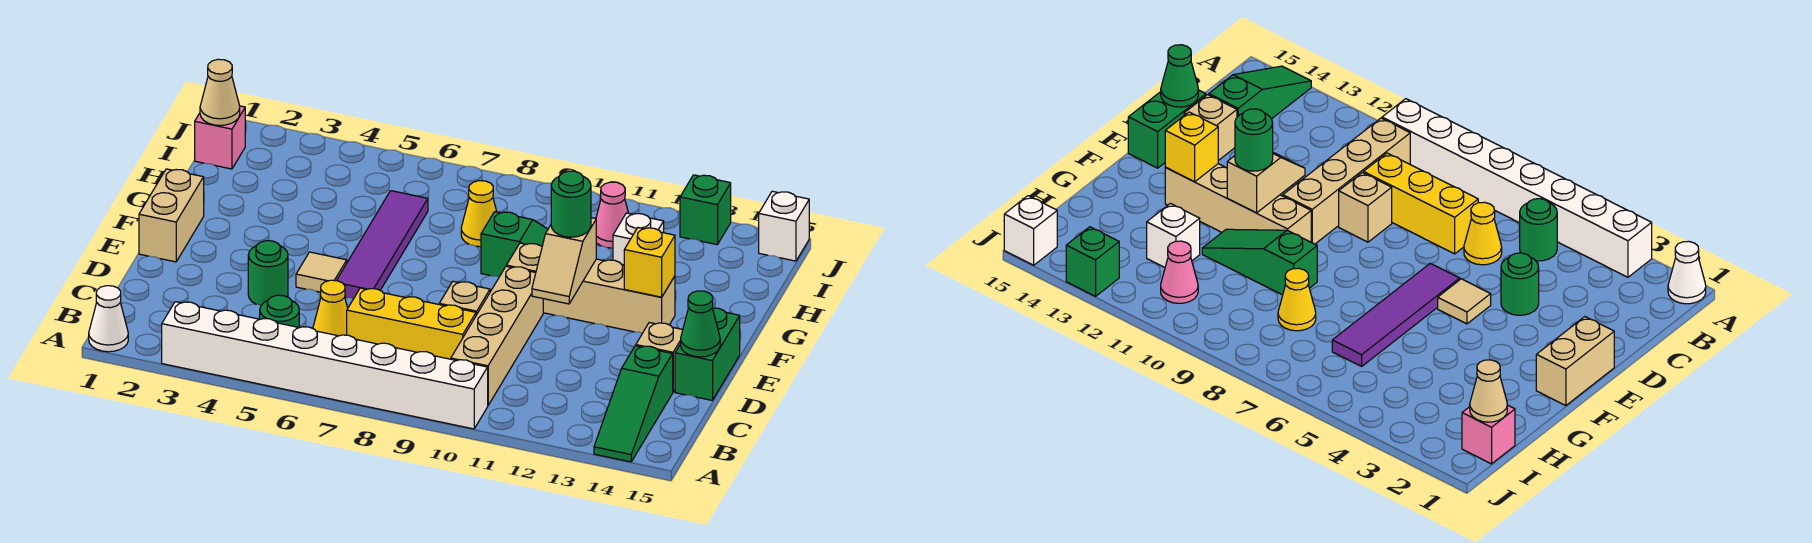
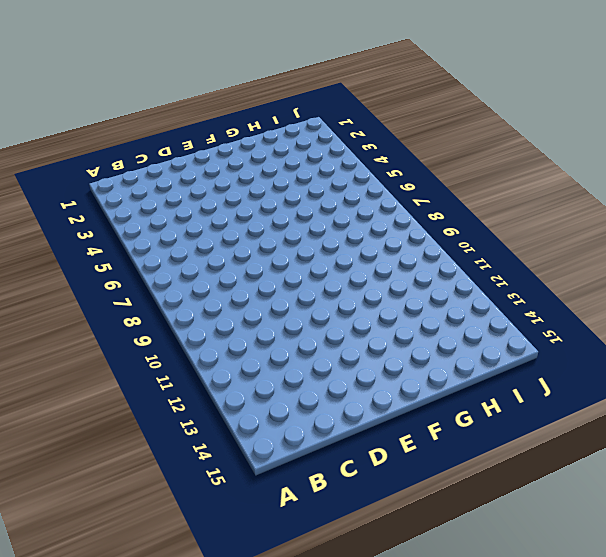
none -> white 1x1 cone [89,286,128,352]
none -> white 1x8 brick [162,302,488,429]
none -> green 1x3 slope [594,346,673,462]

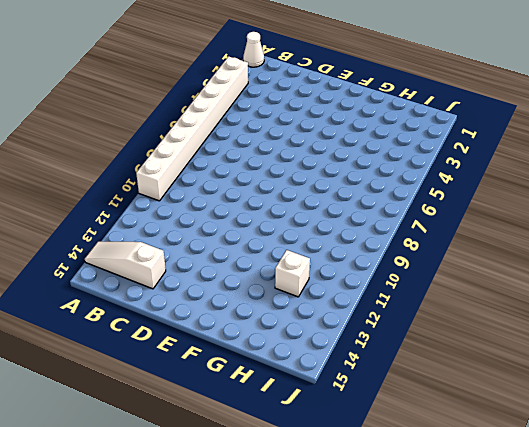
white 1x3 slope [85,242,166,289] -> green 1x3 slope [594,346,673,462]
none -> green 1x1 round brick [260,295,299,327]
none -> tan 1x4 brick [451,266,543,405]
none -> yellow 1x1 cone [313,280,348,336]

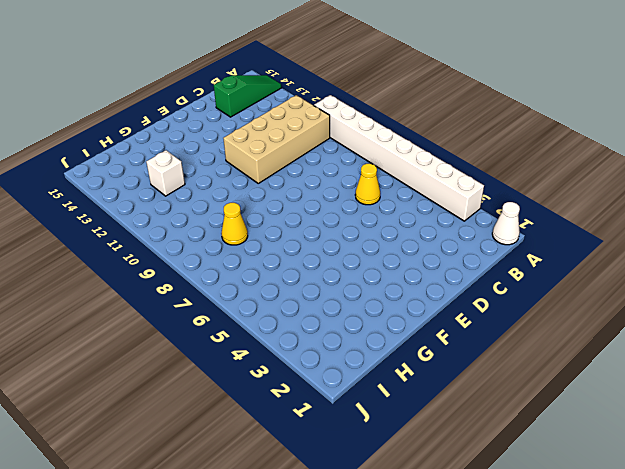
tan 2x4 brick [223,95,330,183] -> tan 1x4 brick [451,266,543,405]
none -> green 1x1 round brick [260,295,299,327]
none -> yellow 1x3 brick [347,288,476,359]
none -> green 1x1 round brick [248,241,288,305]

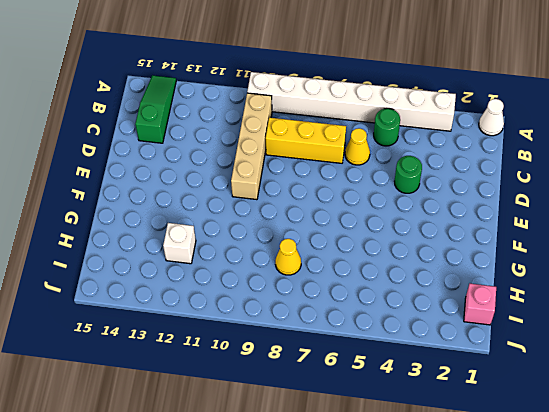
none -> tan 1x1 brick [439,281,490,315]
none -> tan 1x1 brick [636,323,683,392]
none -> green 1x2 brick [675,308,740,400]

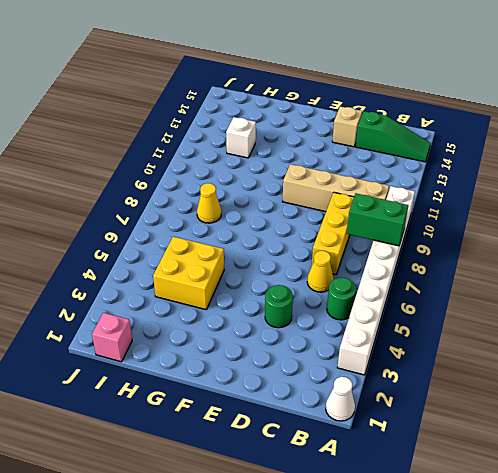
green 1x2 brick [347,193,408,246] -> green 1x2 brick moved to [675,308,740,400]
yellow 2x2 brick [153,237,224,310] -> none
none -> tan 1x1 brick [439,281,490,315]
none -> tan 1x2 brick [139,169,204,262]
none -> tan 1x1 tile [296,252,347,292]

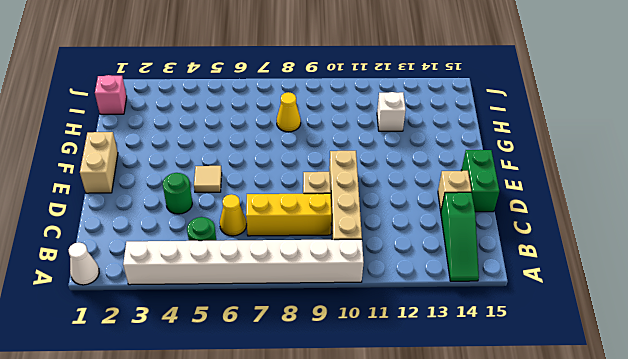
none -> purple 1x4 tile [336,191,428,299]
none -> tan 1x4 brick [506,243,675,333]
none -> green 1x3 slope [481,212,548,277]

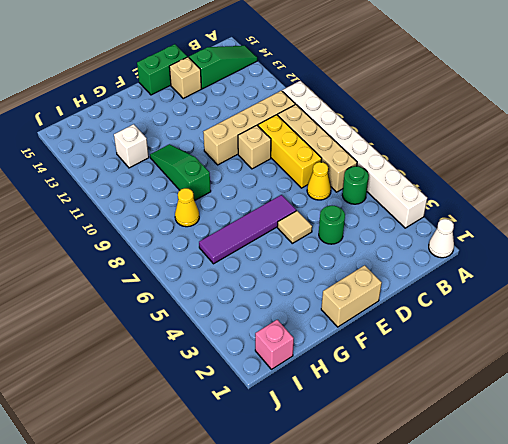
tan 1x4 brick [278,104,357,192] -> tan 1x4 brick moved to [506,243,675,333]
none -> pink 1x1 cone [596,182,628,248]
none -> green 1x1 brick [680,175,731,245]
none -> white 1x1 brick [759,191,809,261]

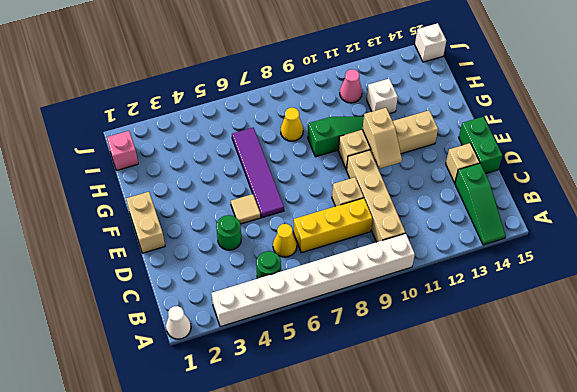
none -> green 1x1 brick [680,175,731,245]
none -> green 1x1 cone [681,291,720,357]
none -> yellow 1x1 brick [624,228,675,297]

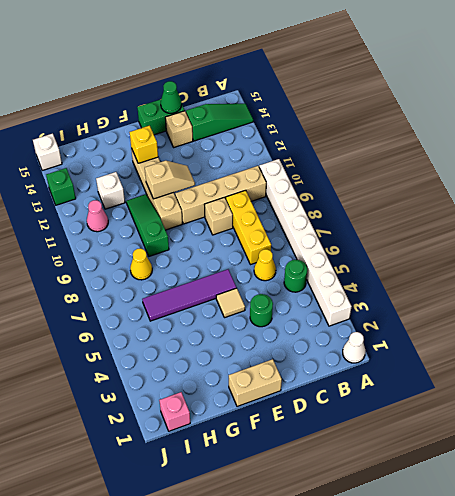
none -> tan 1x1 cone [200,59,240,125]
none -> green 1x1 round brick [551,171,591,237]

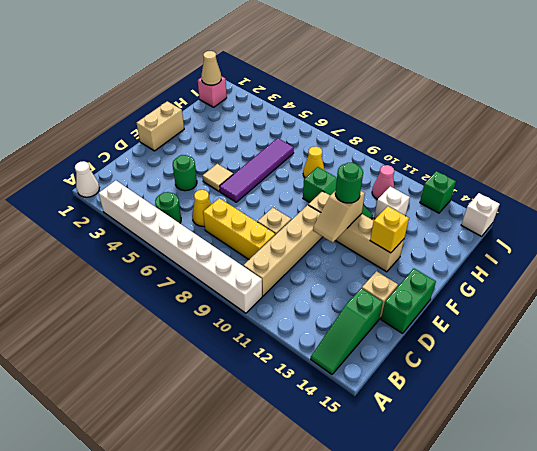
none -> green 1x1 cone [681,291,720,357]

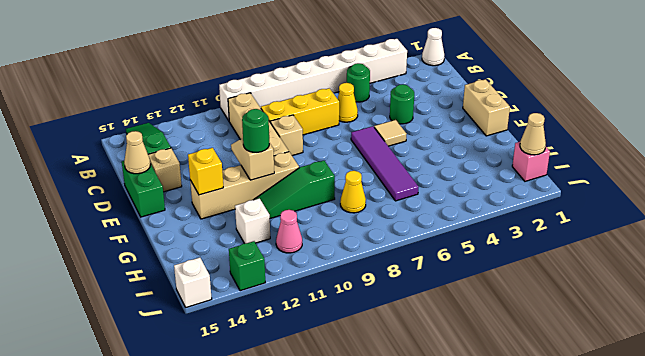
tan 1x1 cone [124,131,150,174] -> green 1x1 cone [681,291,720,357]

